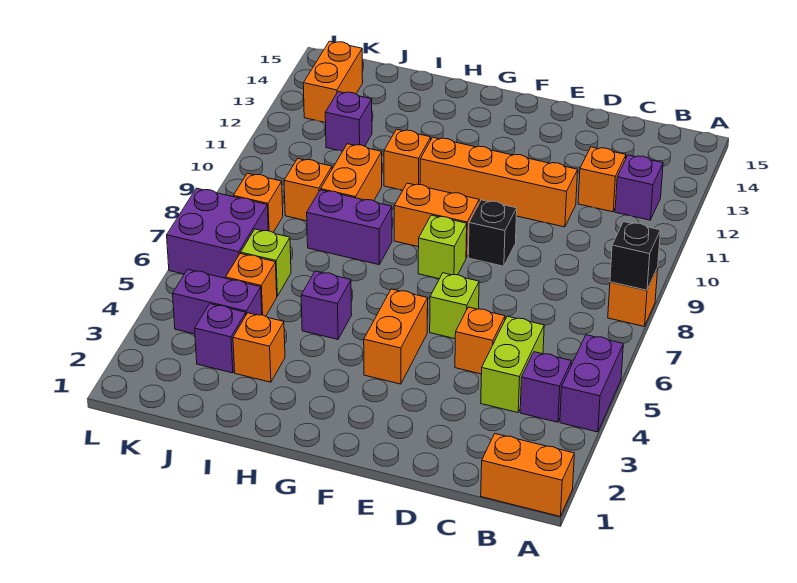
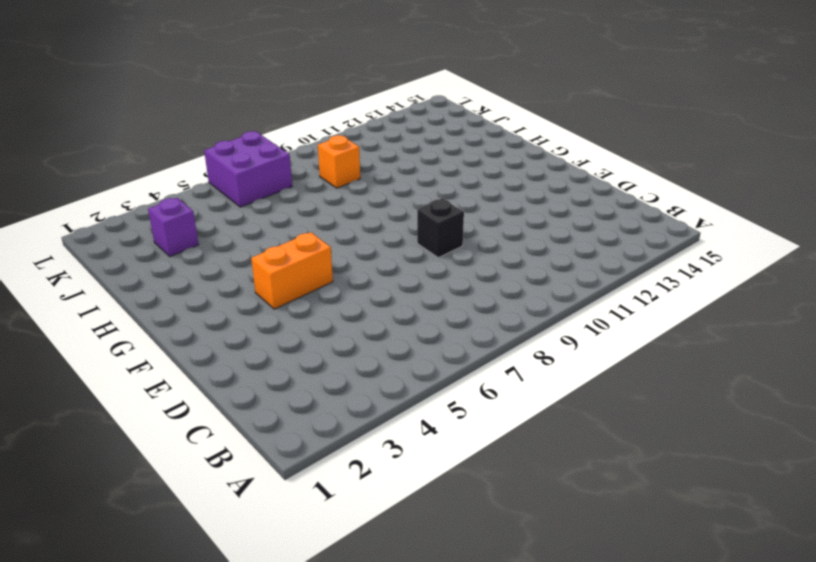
none -> orange 1x2 brick [481,434,574,516]
none -> purple 1x2 brick [560,335,623,432]
none -> orange 1x1 brick [608,268,658,326]

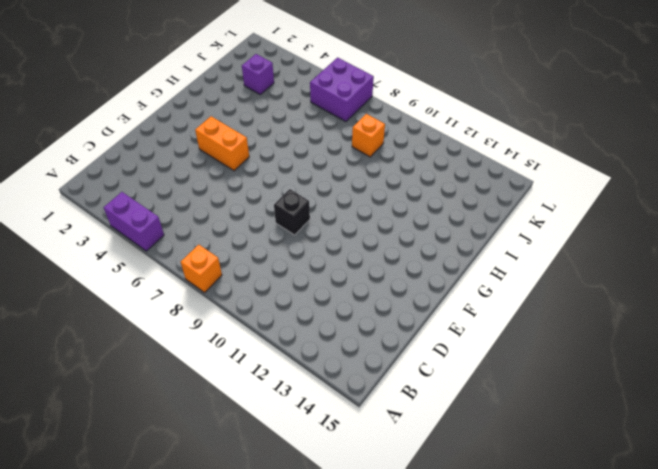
none -> orange 1x2 brick [481,434,574,516]
none -> purple 1x1 brick [520,352,571,422]
none -> purple 1x1 brick [615,155,663,220]

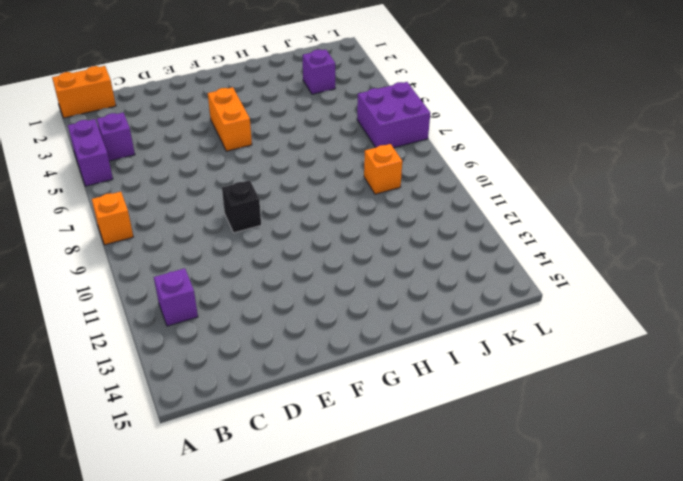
none -> lime 1x2 brick [481,316,544,413]
none -> orange 1x1 brick [578,147,626,212]
none -> orange 1x1 brick [455,307,505,374]

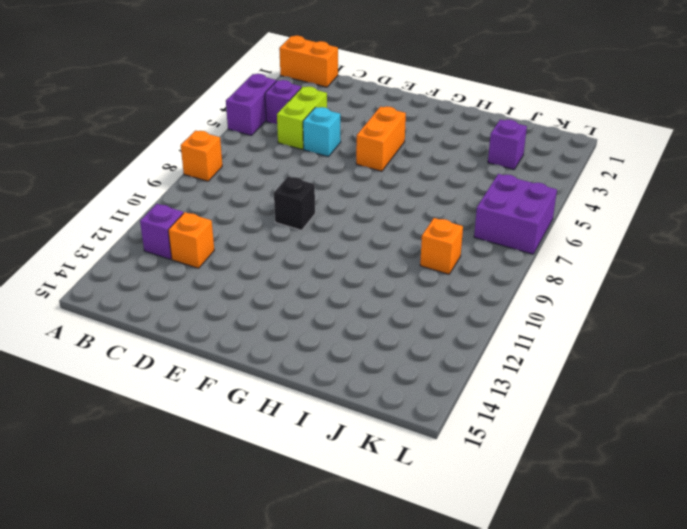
cyan 1x1 brick [303,107,341,157] -> orange 1x1 brick [455,307,505,374]
none -> orange 1x4 brick [420,137,578,227]
none -> lime 1x1 brick [430,273,479,339]
none -> lime 1x1 brick [418,215,467,279]

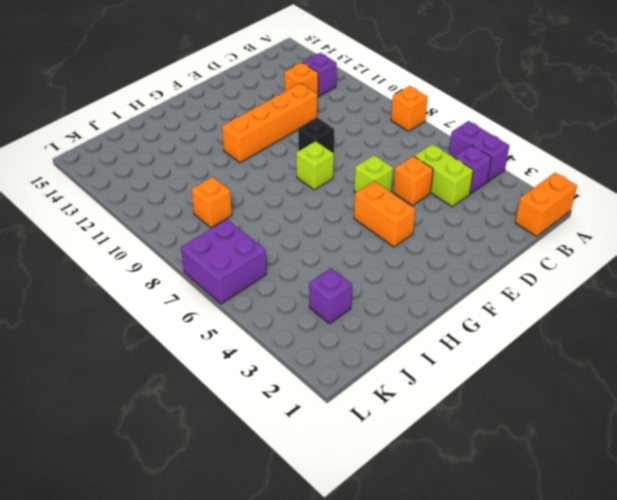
none -> orange 1x2 brick [394,183,479,258]
none -> purple 1x1 brick [301,271,352,339]
none -> purple 1x2 brick [307,190,392,265]

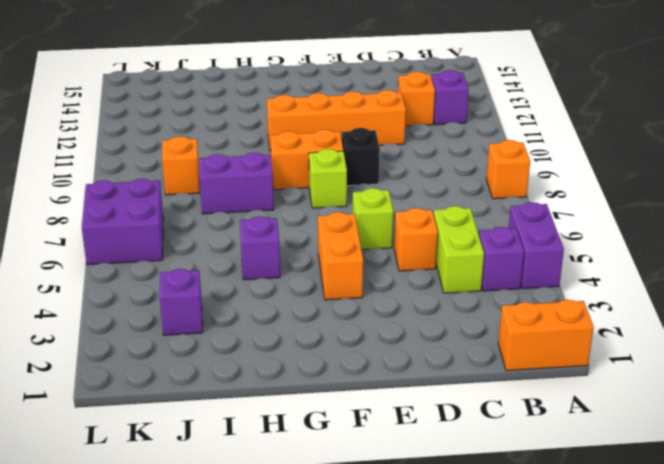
none -> orange 1x1 brick [384,129,431,190]
none -> orange 1x1 brick [233,313,285,382]
none -> orange 1x2 brick [321,144,382,201]

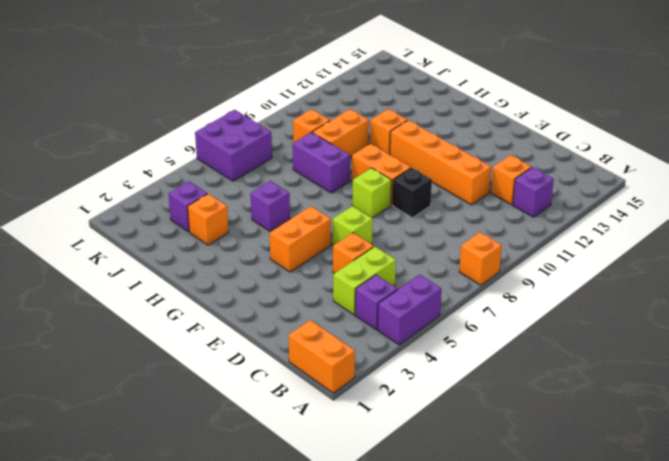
none -> purple 1x2 brick [173,269,262,334]
none -> orange 1x1 brick [226,253,277,316]
none -> lime 1x1 brick [241,229,291,296]

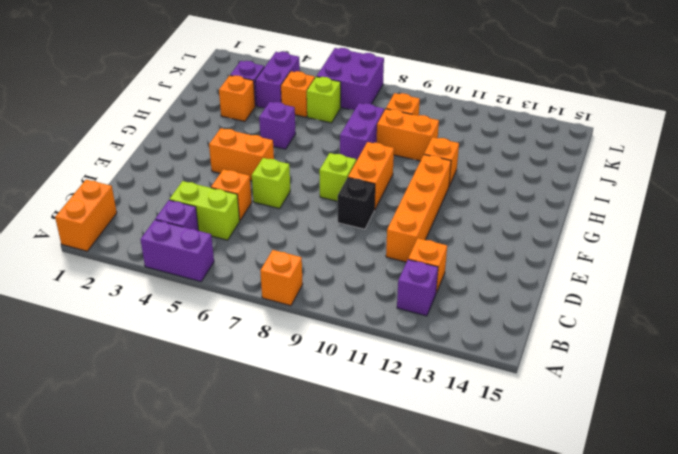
none -> purple 1x1 brick [325,92,372,151]
none -> orange 1x1 brick [233,173,283,232]
none -> orange 1x2 brick [303,41,363,123]

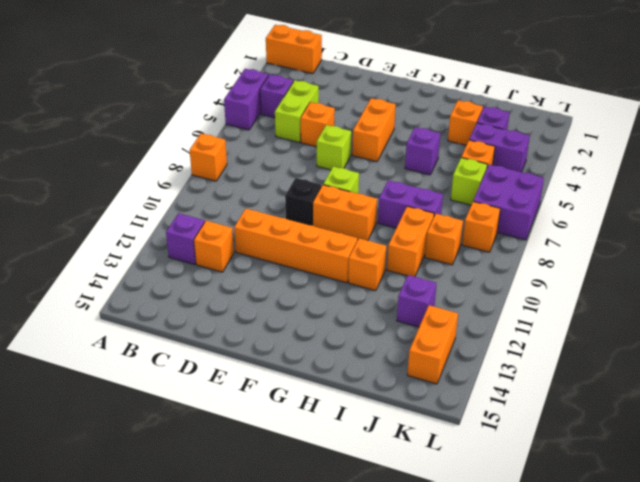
none -> black 1x1 brick [610,222,660,290]

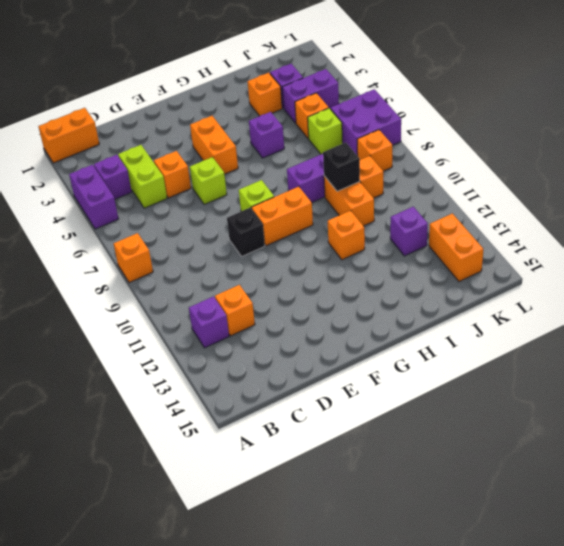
black 1x1 brick [323,143,360,191] -> black 1x1 brick moved to [610,222,660,290]
none -> orange 1x4 brick [420,137,578,227]

